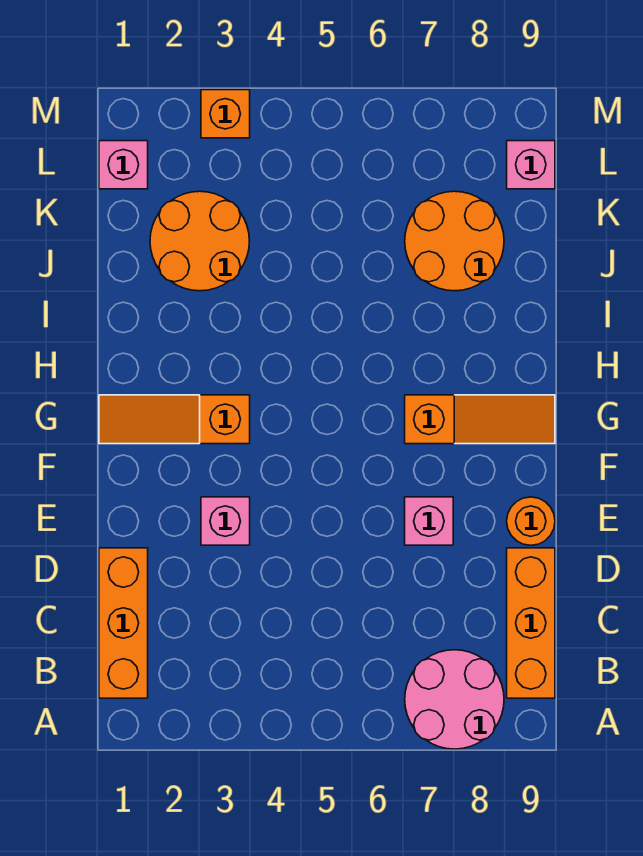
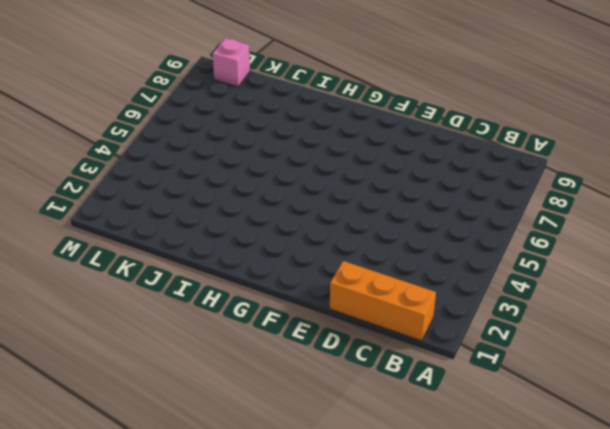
none -> pink 2x2 round brick [405,650,504,749]
none -> orange 1x3 brick [507,548,555,698]
none -> pink 1x1 brick [201,497,250,545]

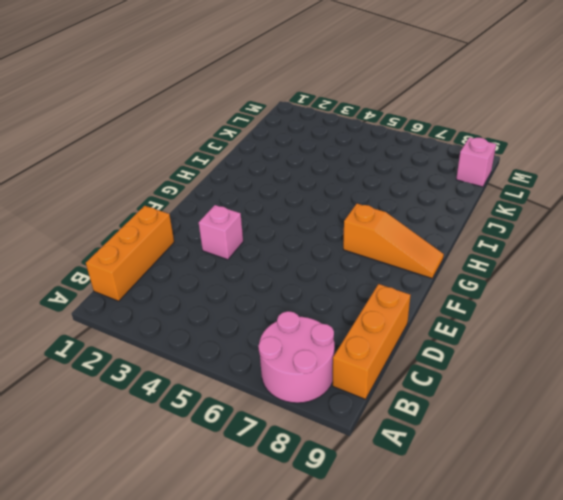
none -> pink 1x1 brick [405,497,453,545]
none -> orange 1x1 round brick [507,497,555,545]
none -> orange 1x3 slope [99,395,250,444]

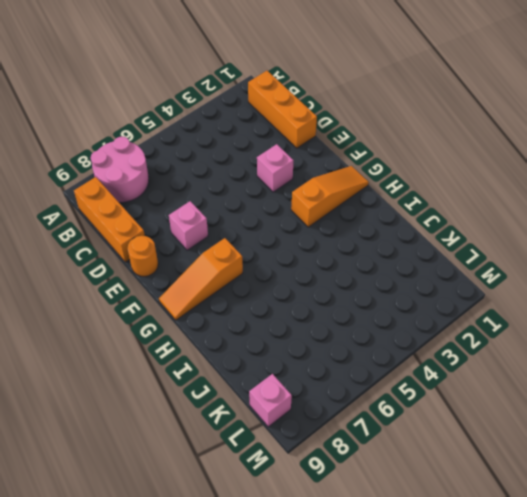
none -> orange 2x2 round brick [150,191,249,291]
none -> orange 2x2 round brick [405,191,504,291]
none -> pink 1x1 brick [99,141,148,189]

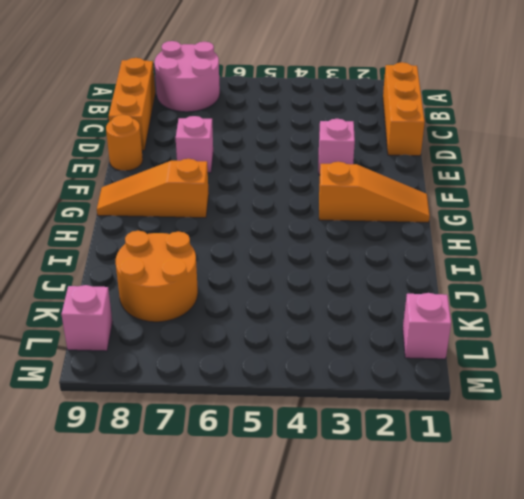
none -> orange 2x2 round brick [150,191,249,291]
none -> orange 1x1 brick [201,90,250,138]

